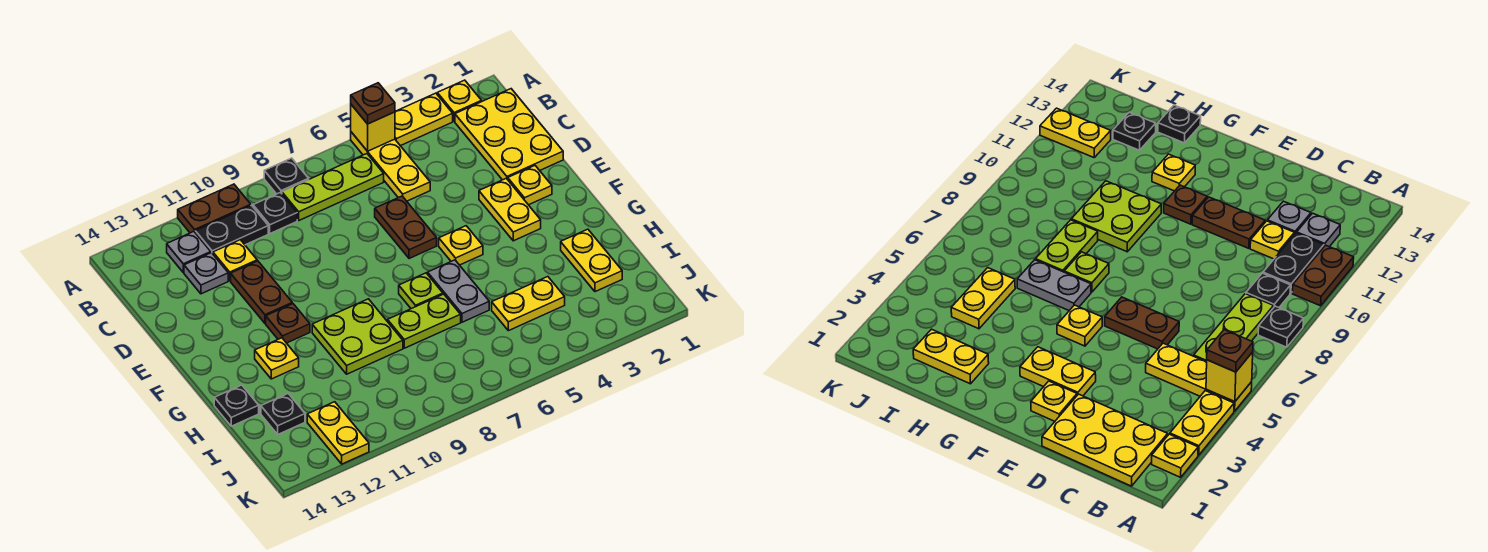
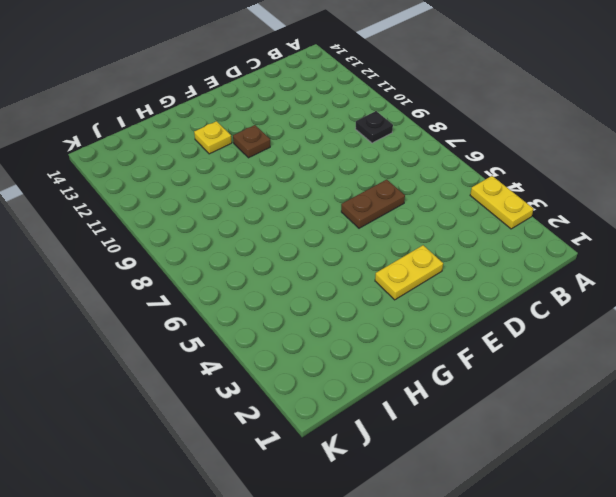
none -> yellow 1x1 plate [437,80,482,121]
none -> yellow 1x3 plate [351,132,430,201]
none -> black 1x1 plate [264,158,309,194]
none -> brown 1x2 plate [178,184,251,233]

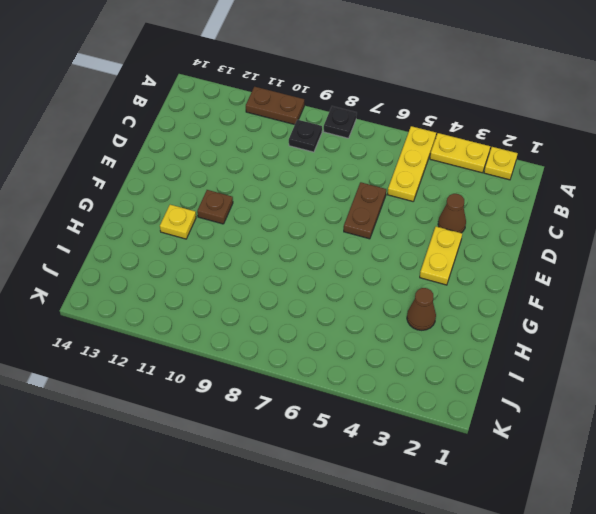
brown 1x1 cone [438,194,466,233] -> none
brown 1x1 cone [407,288,436,330] -> none
none -> yellow 2x3 plate [455,89,563,180]
none -> lime 1x3 plate [282,154,384,220]
none -> black 1x2 plate [195,206,268,254]
none -> grey 1x1 plate [167,232,211,273]

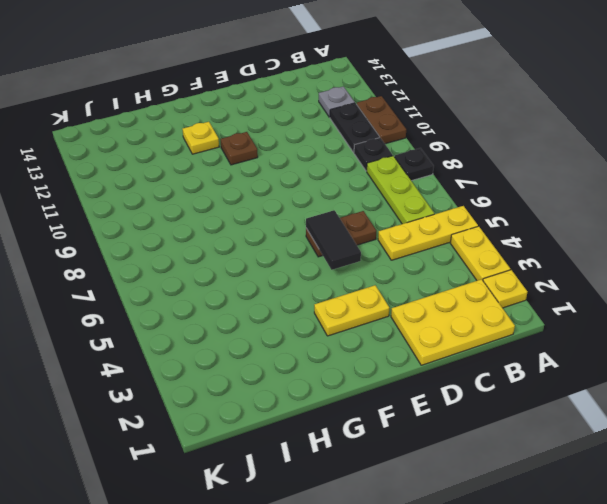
black 1x2 tile [306,210,361,270] -> none
none -> yellow 1x1 plate [213,240,257,281]
none -> grey 1x1 plate [184,253,228,294]
none -> brown 1x2 plate [231,261,292,323]
none -> yellow 1x1 plate [508,166,552,205]

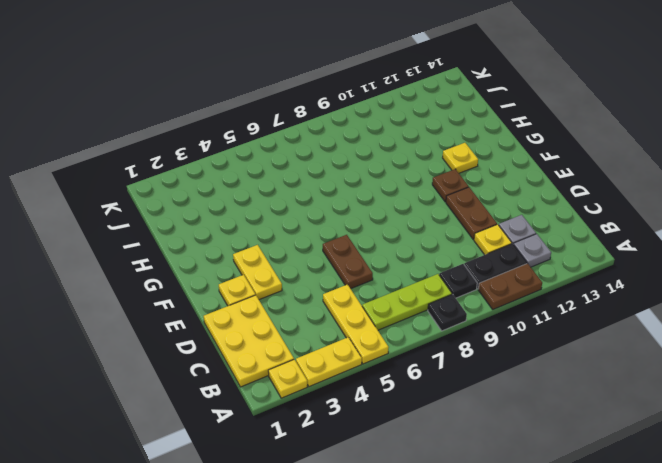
none -> yellow 1x1 plate [439,226,483,265]
none -> grey 1x2 plate [428,260,489,322]
none -> lime 1x1 plate [399,273,443,309]
none -> lime 2x2 plate [312,299,403,374]

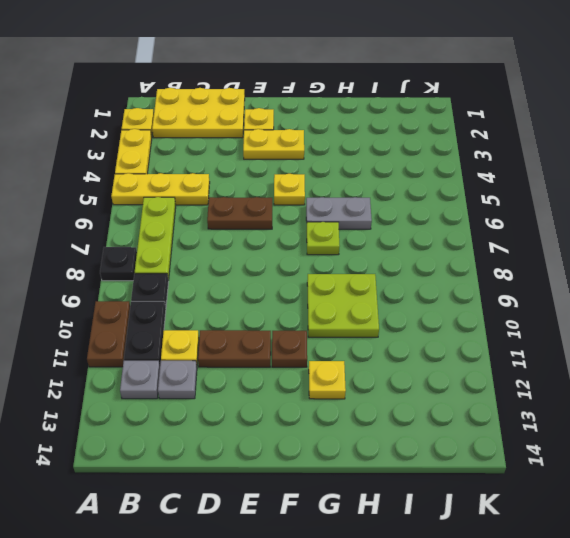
none -> yellow 1x2 plate [561,229,622,292]
none -> lime 1x2 plate [387,294,461,348]
none -> black 1x1 plate [214,385,259,426]
none -> yellow 1x2 plate [492,277,565,331]

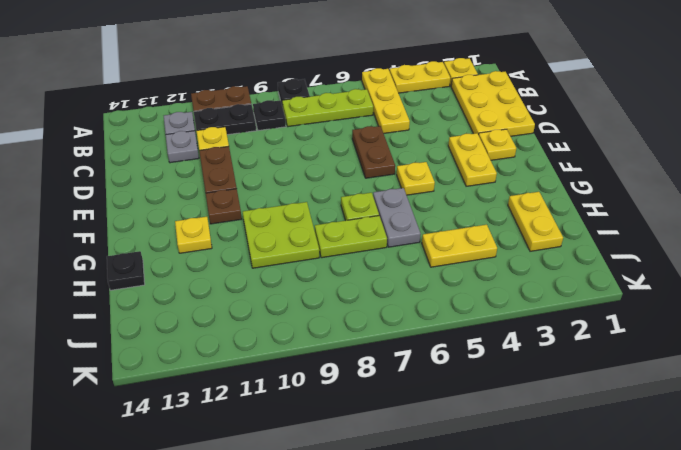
none -> black 1x1 plate [261,394,305,434]
none -> yellow 1x2 plate [307,402,369,464]
none -> yellow 1x1 brick [351,105,395,151]
none -> brown 1x1 plate [351,83,395,124]

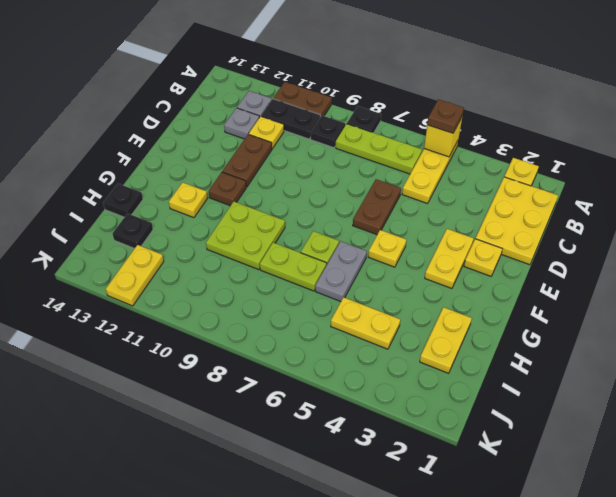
none -> yellow 1x2 plate [395,93,453,146]

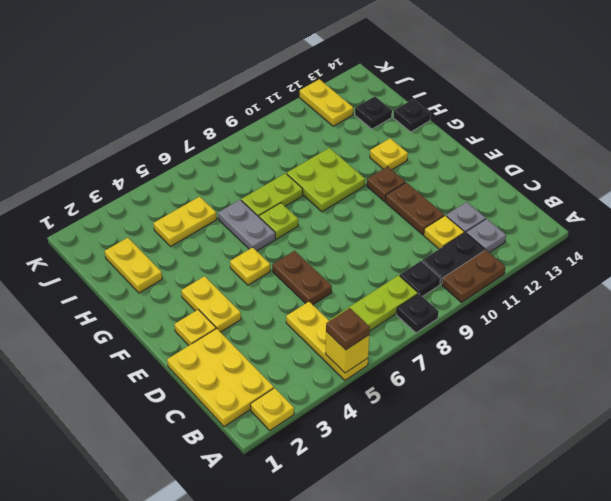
none -> yellow 1x2 plate [395,93,453,146]

